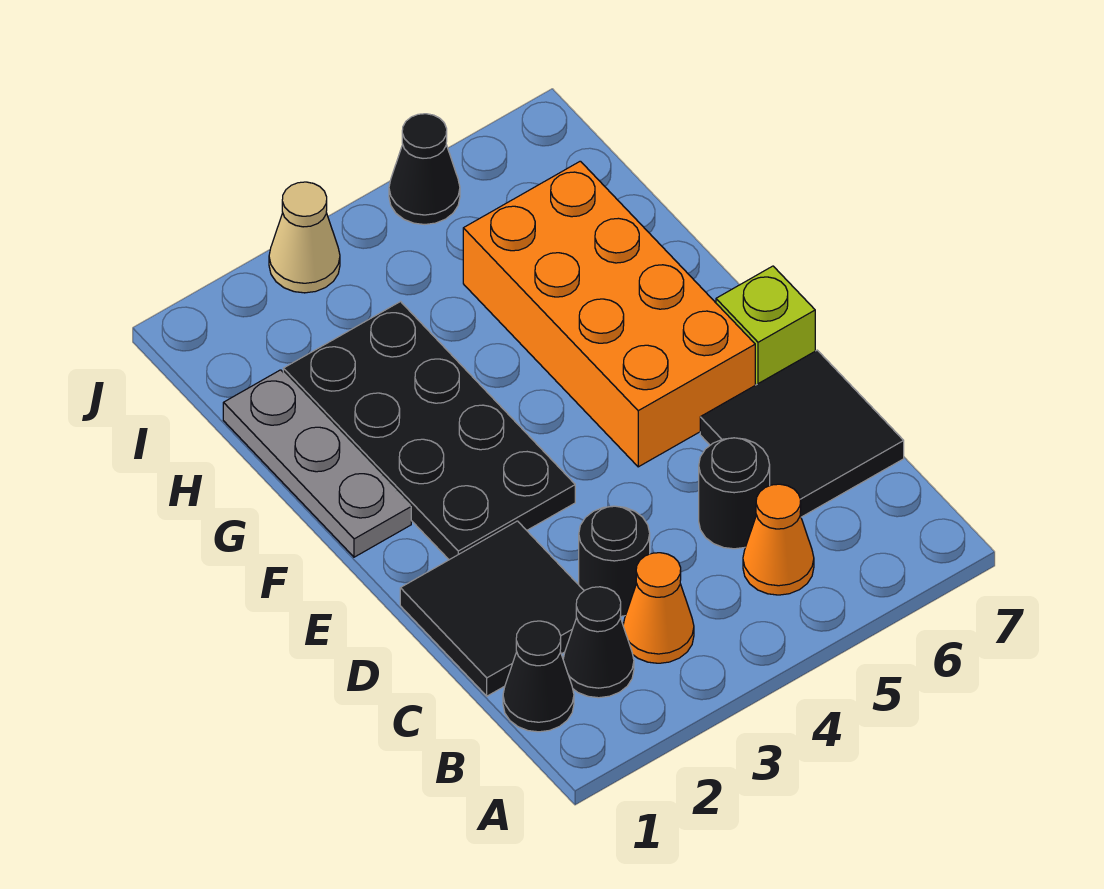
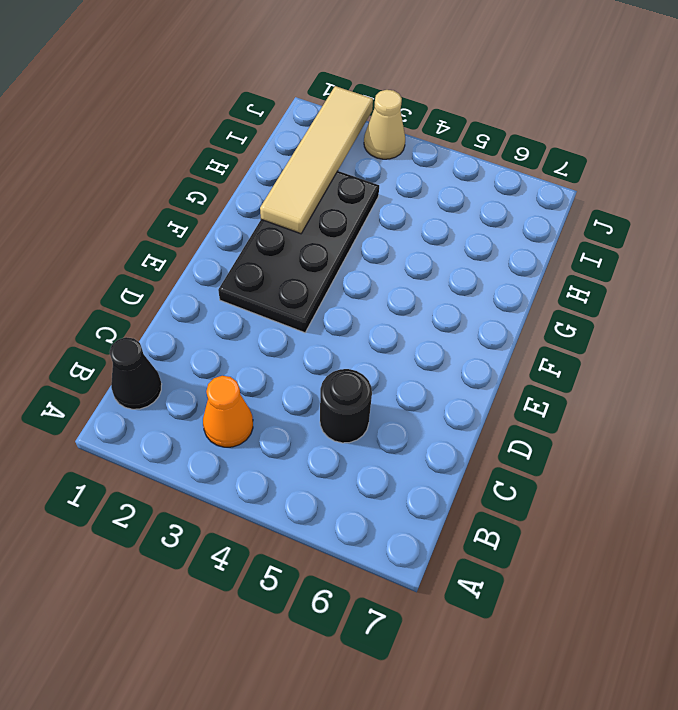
tan 1x4 tile [260,86,373,234] -> none
none -> black 1x1 cone [563,587,634,698]
none -> orange 1x1 cone [743,484,814,595]
none -> black 2x2 tile [400,521,584,696]

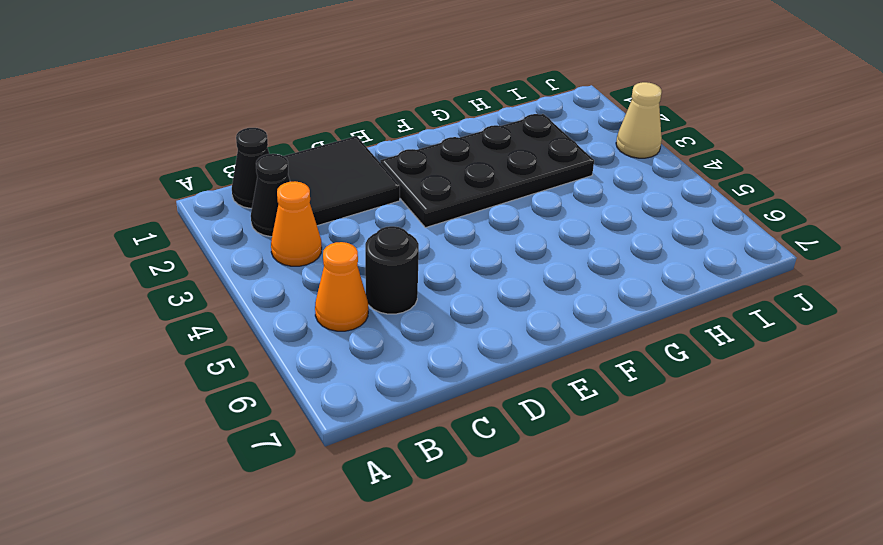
none -> black 1x1 round brick [579,506,650,616]
none -> black 2x2 tile [700,350,904,517]
none -> orange 2x4 brick [463,161,755,467]

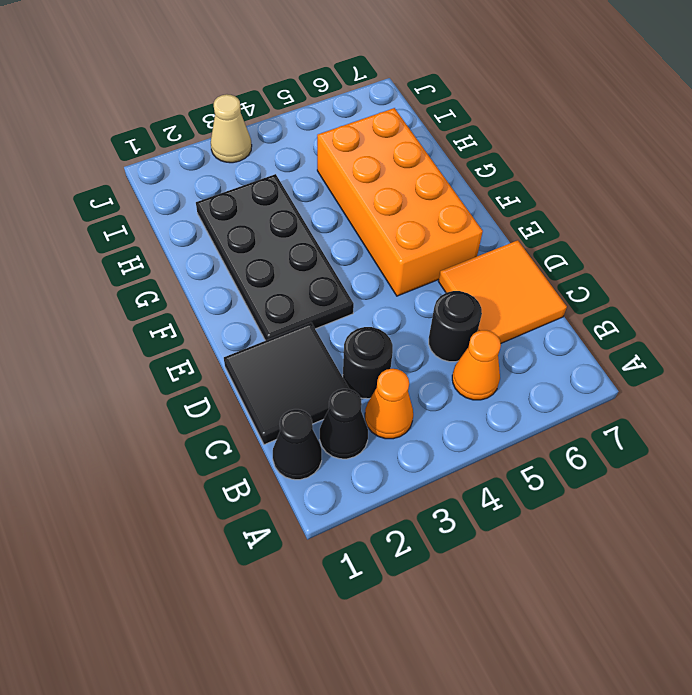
orange 2x2 tile [439,240,567,343] -> black 2x2 tile [700,350,904,517]
none -> lime 1x1 brick [716,266,815,385]
none -> grey 1x3 plate [223,370,411,557]
none -> black 1x1 cone [389,114,460,225]

